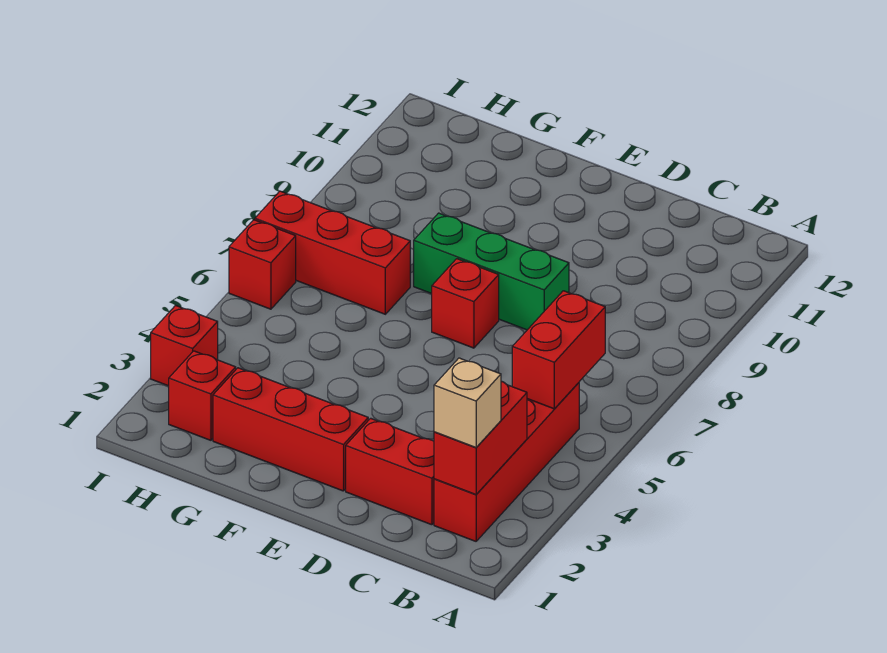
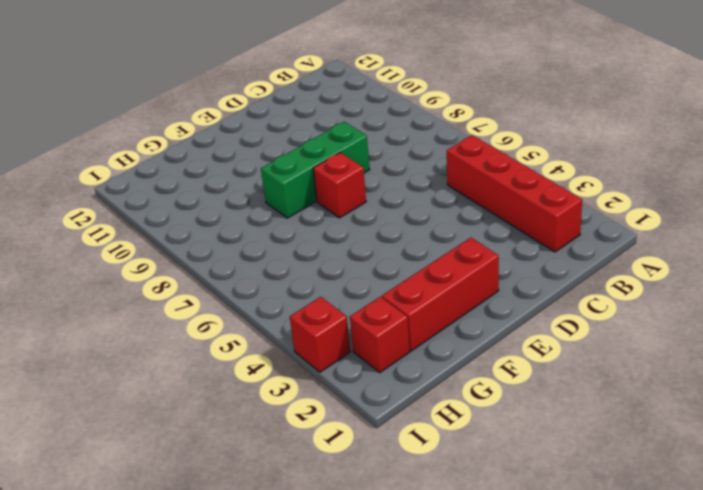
none -> red 1x2 brick [346,418,434,525]
none -> red 1x3 brick [255,191,410,314]
none -> red 1x1 brick [229,220,296,309]

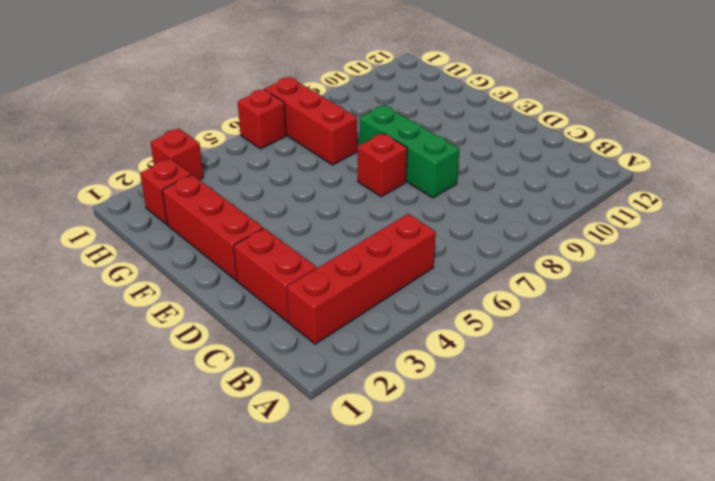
none -> red 1x2 brick [434,381,527,494]
none -> red 1x2 brick [512,291,605,409]
none -> tan 1x1 brick [434,358,501,447]

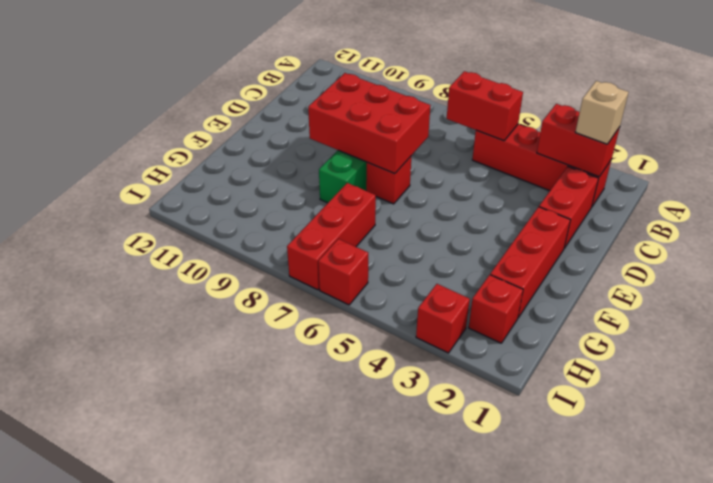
red 2x3 brick [308,73,431,174] -> none

